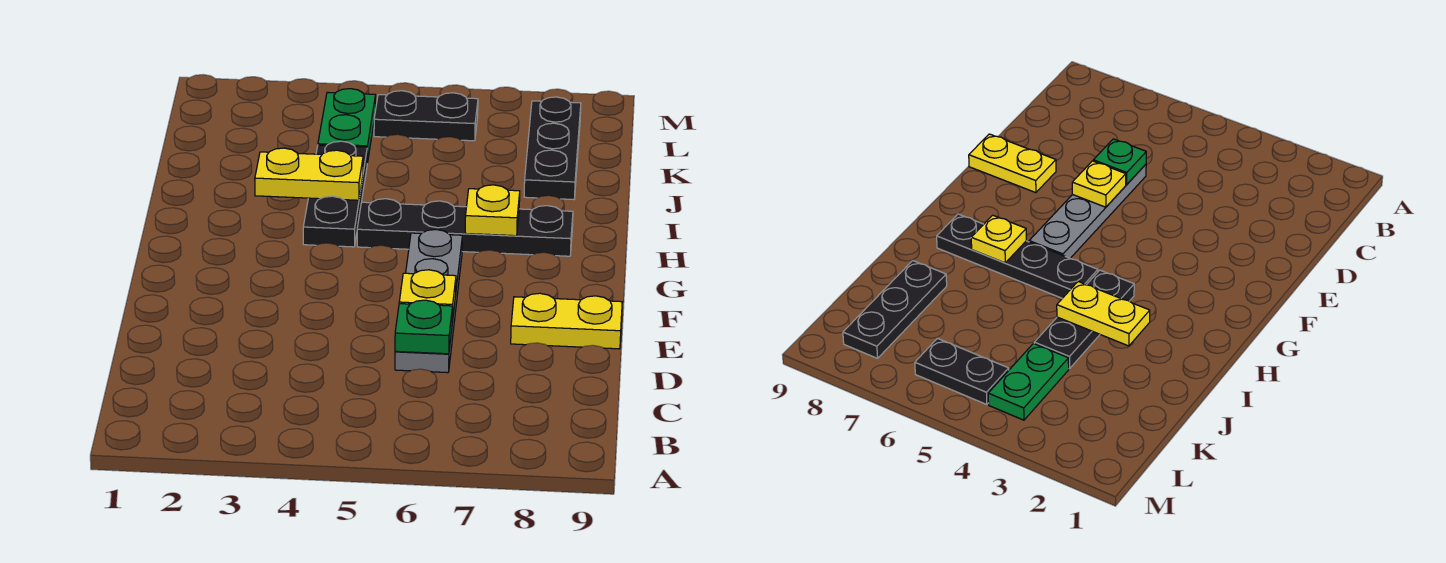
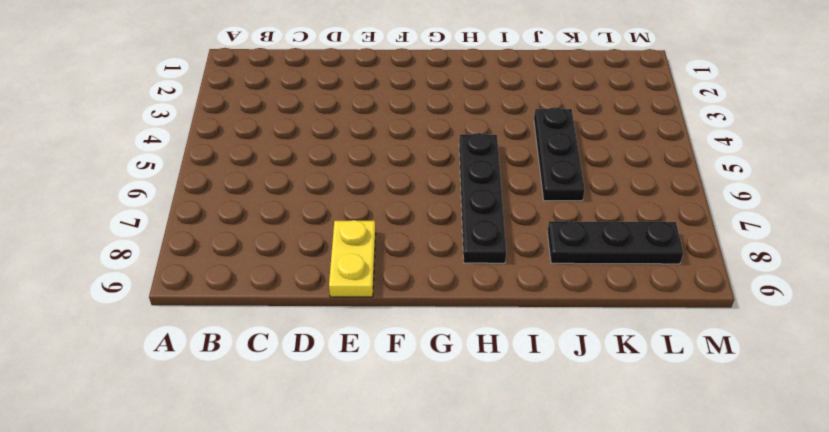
black 1x3 plate [534,107,585,201] -> black 1x3 plate turned to [303,141,367,247]
none -> grey 1x4 plate [395,230,462,373]
none -> green 1x2 plate [318,89,376,163]

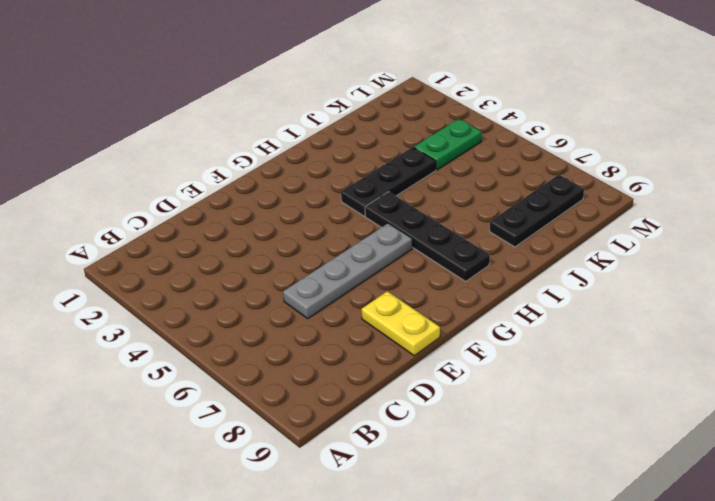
none -> black 1x2 plate [374,91,478,141]
none -> green 1x1 plate [395,300,453,354]

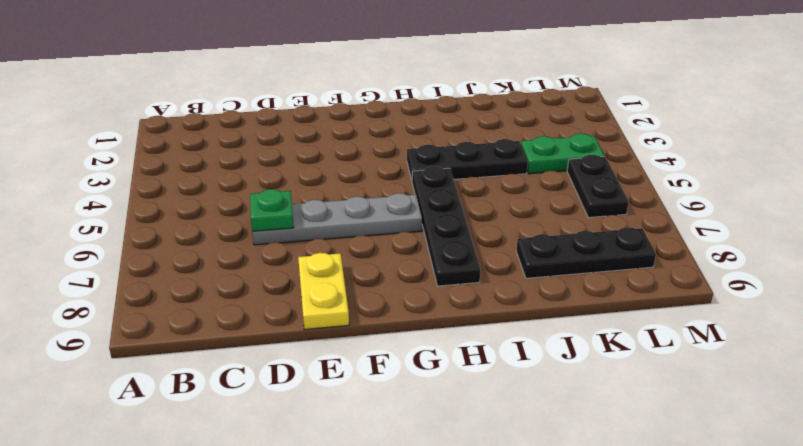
none -> yellow 1x1 plate [399,270,456,322]
none -> yellow 1x1 plate [465,185,520,236]

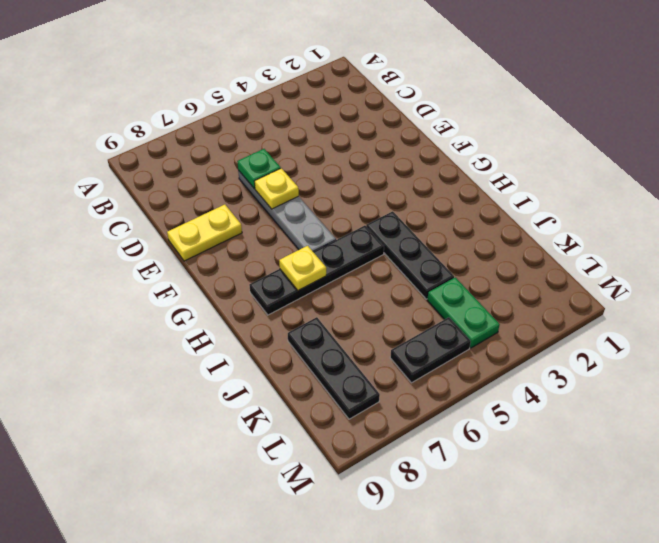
none -> yellow 1x2 plate [255,148,363,200]

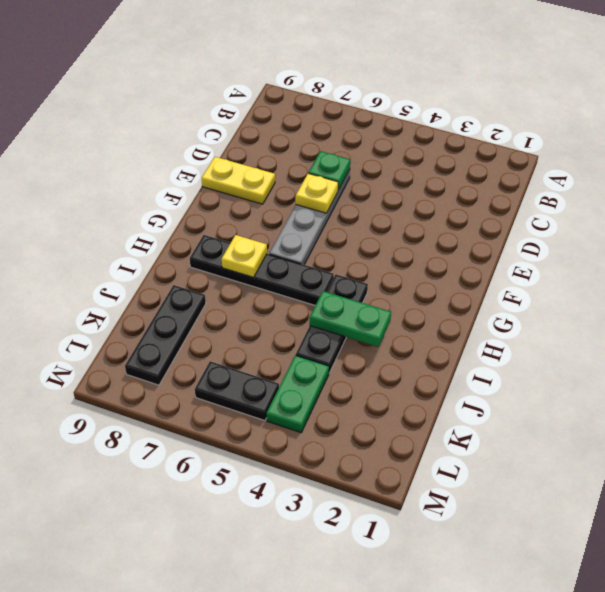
green 1x2 plate [310,291,391,347] -> yellow 1x2 plate [255,148,363,200]

